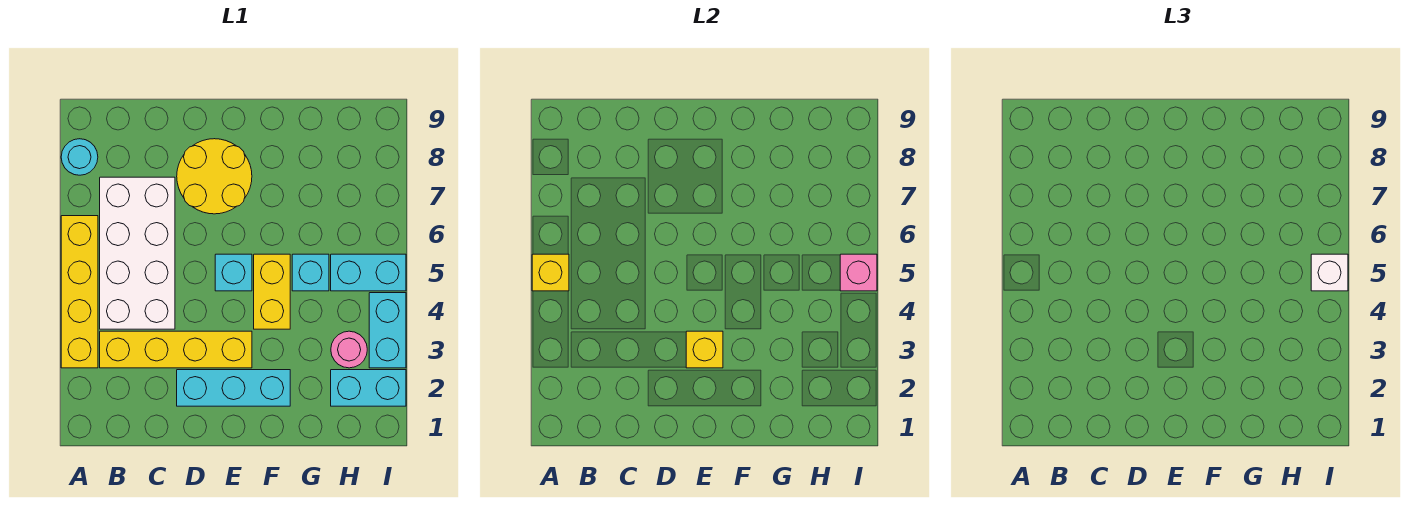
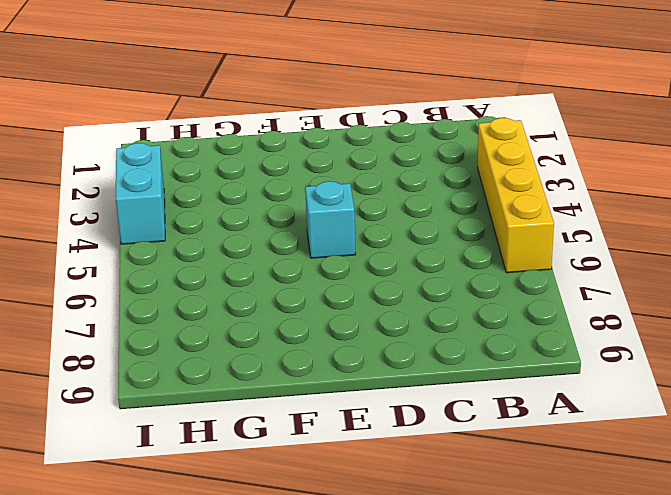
none -> cyan 1x1 round brick [61,139,98,175]
none -> yellow 1x4 brick [100,331,252,368]
none -> white 2x4 brick [100,177,175,329]

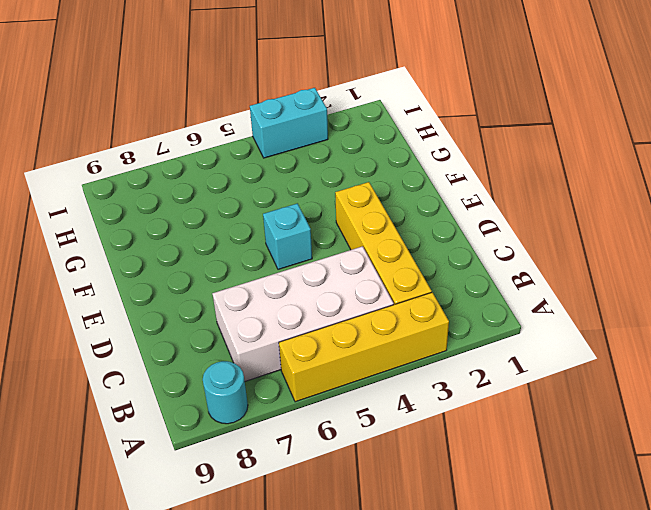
none -> cyan 1x3 brick [177,370,290,406]
none -> yellow 2x2 round brick [177,139,252,214]
none -> yellow 1x2 brick [254,254,290,329]

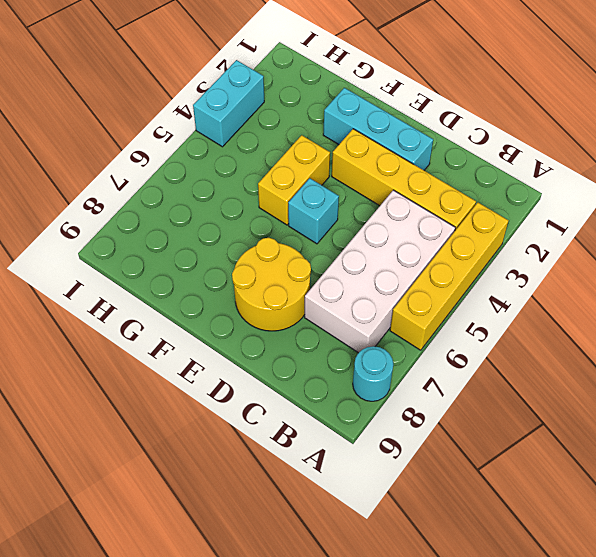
none -> cyan 1x1 brick [292,254,329,291]
none -> cyan 1x2 brick [331,370,406,406]
none -> pink 1x1 round brick [331,331,367,368]

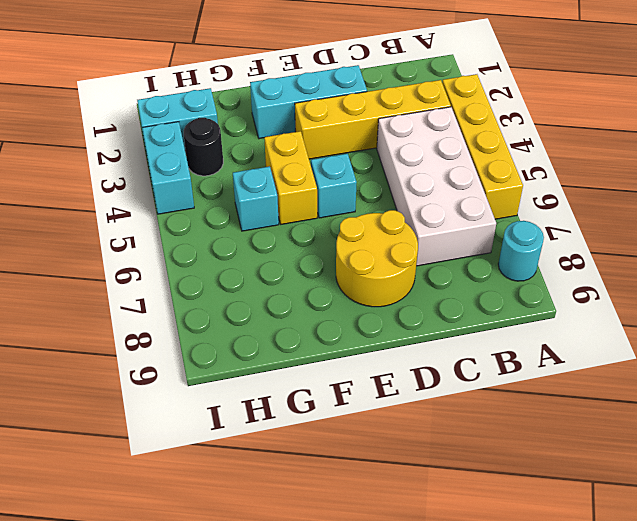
black 1x1 round brick [184,118,223,176] -> pink 1x1 round brick [331,331,367,368]
none -> cyan 1x2 brick [331,254,406,291]
none -> yellow 1x1 brick [532,254,569,291]
none -> yellow 1x1 brick [686,331,723,368]

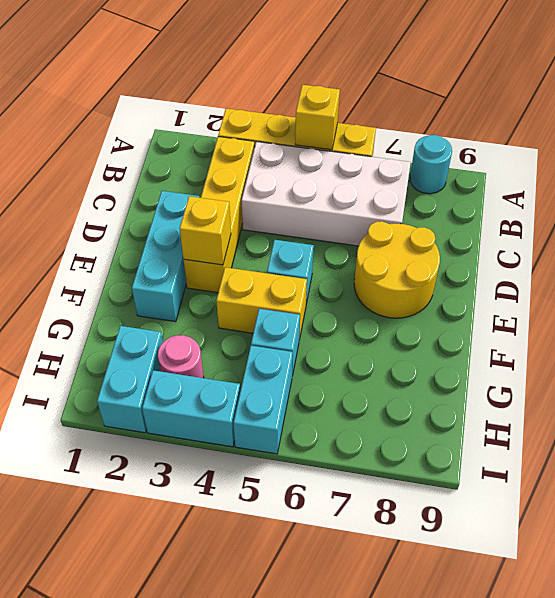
none -> pink 1x1 brick [840,254,877,291]
none -> white 1x1 brick [1311,254,1348,291]

